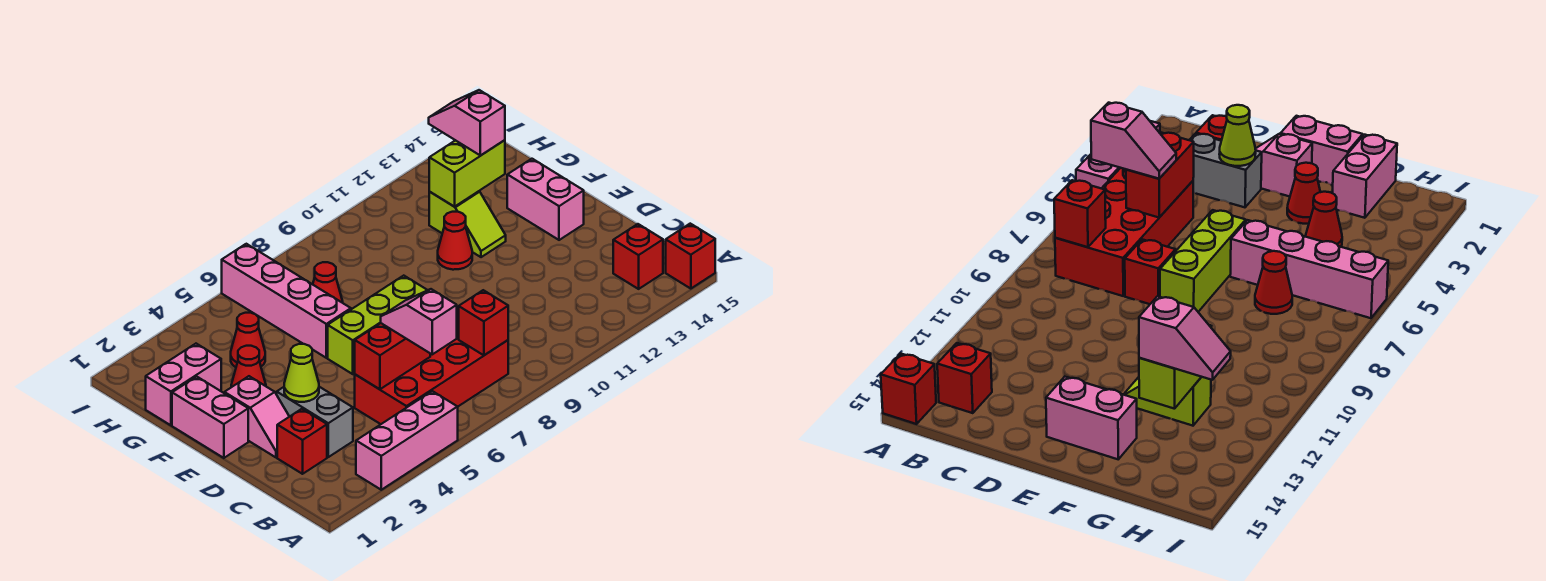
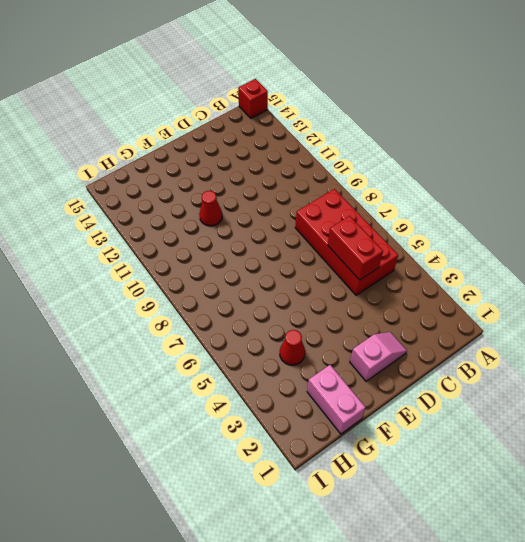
none -> pink 1x3 brick [356,391,458,490]
none -> red 1x1 brick [613,224,663,289]
none -> red 1x1 brick [277,409,327,474]

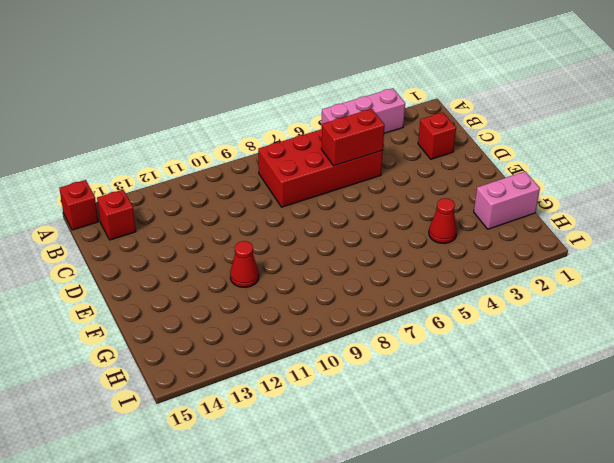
none -> grey 1x2 brick [277,387,353,457]
none -> pink 1x2 slope [224,376,289,458]
none -> red 1x1 brick [1125,239,1176,304]

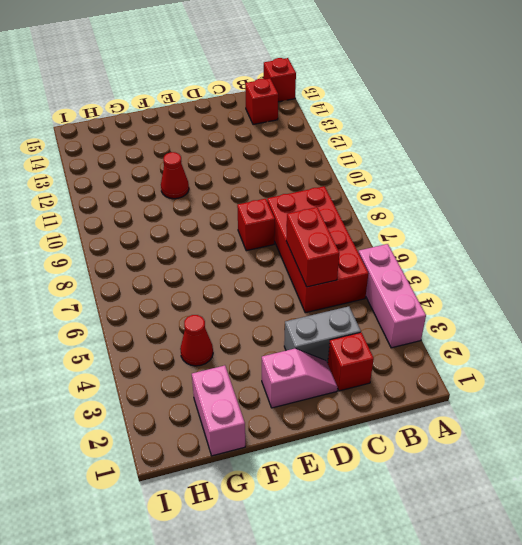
none -> pink 1x2 brick [172,377,248,458]
none -> lime 1x3 brick [328,276,427,374]
none -> pink 1x2 brick [507,159,584,240]

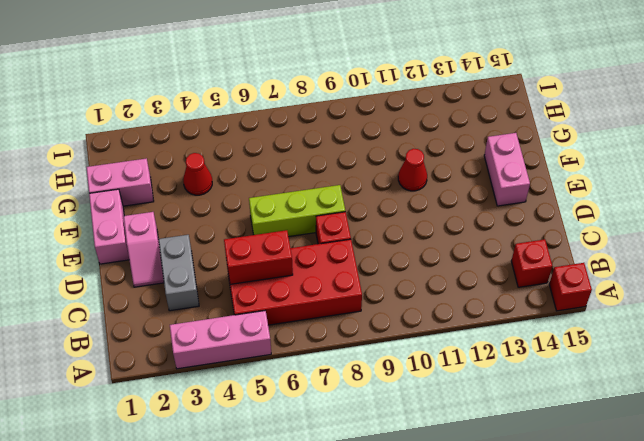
none -> red 1x1 brick [277,409,327,474]
none -> red 1x1 cone [231,346,266,387]
none -> pink 1x4 brick [222,244,351,358]

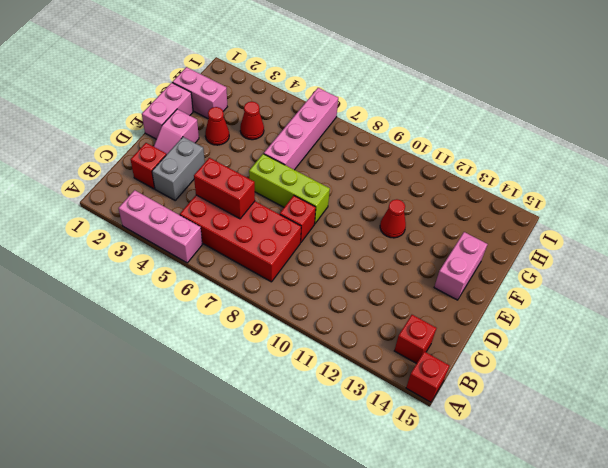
none -> lime 1x2 slope [429,191,506,257]
none -> red 1x1 cone [313,262,343,303]
none -> red 1x1 brick [459,290,508,355]

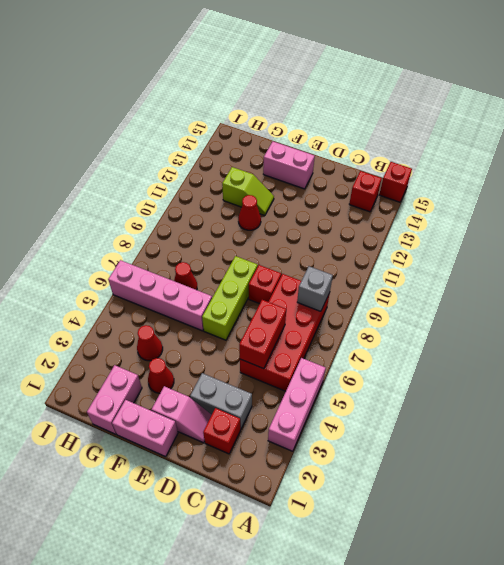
grey 1x1 brick [297,266,333,311] -> red 1x1 brick [459,290,508,355]
none -> lime 1x1 cone [284,344,319,402]
none -> lime 1x2 brick [429,140,505,207]
none -> pink 1x2 slope [381,289,457,354]

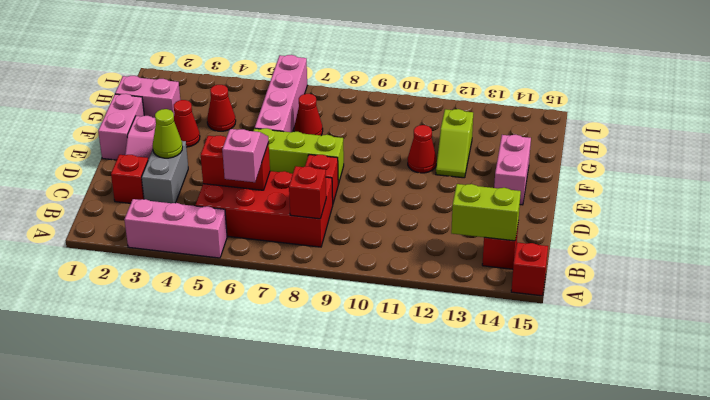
lime 1x2 brick [451,184,521,241] -> lime 1x2 brick moved to [429,140,505,207]
none -> pink 1x2 slope [429,90,505,156]

